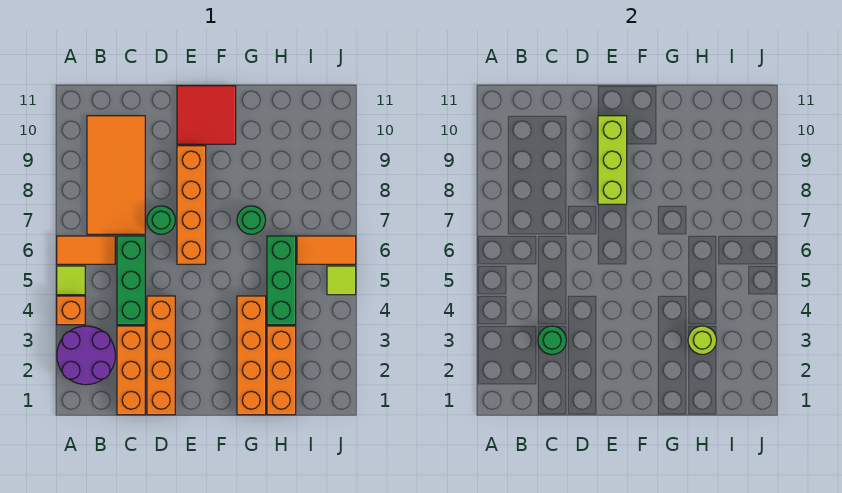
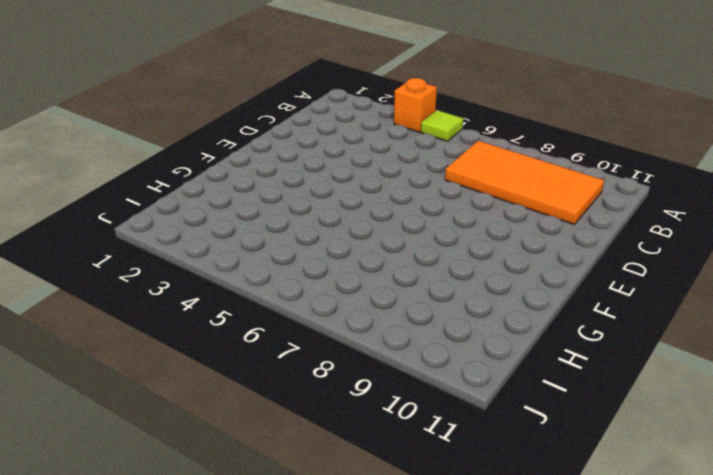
none -> purple 2x2 round brick [57,326,115,385]
none -> orange 1x2 tile [57,236,115,264]
none -> orange 1x3 brick [117,326,145,415]

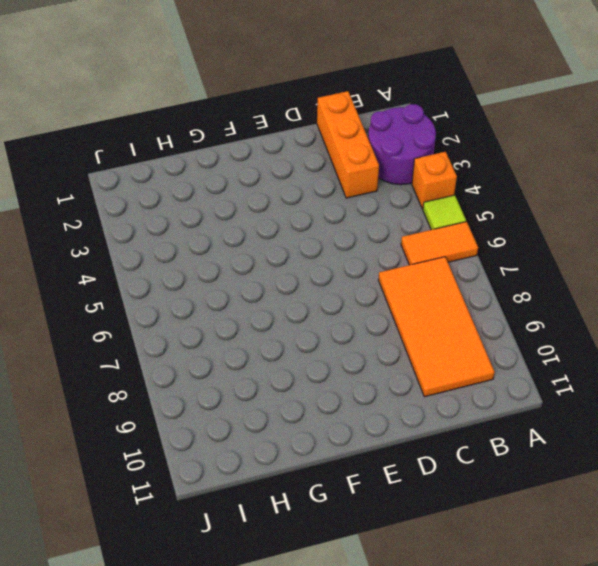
none -> green 1x3 brick [117,236,145,325]
none -> orange 1x4 brick [147,296,175,415]
none -> green 1x1 round brick [147,206,175,234]

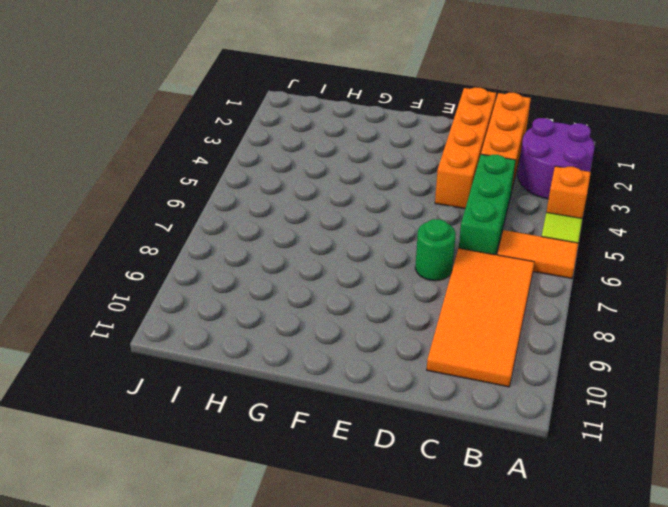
none -> orange 1x4 brick [177,146,206,264]
none -> red 2x2 tile [177,86,236,144]
none -> orange 1x4 brick [237,296,266,415]

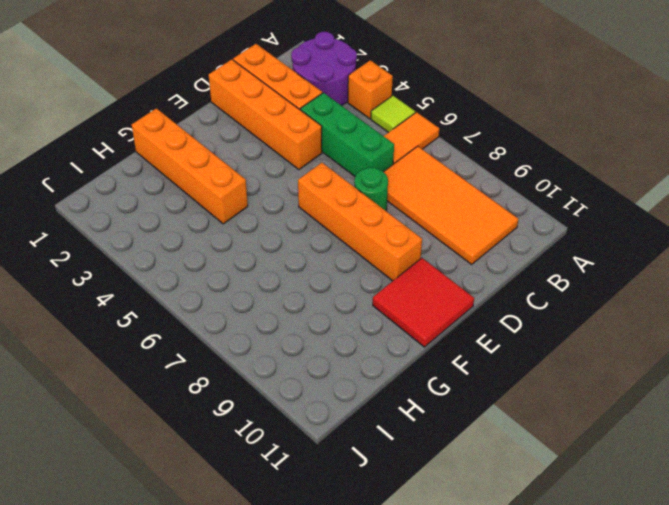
none -> green 1x1 round brick [237,206,266,234]
none -> orange 1x3 brick [267,326,296,415]
none -> green 1x3 brick [267,236,296,325]

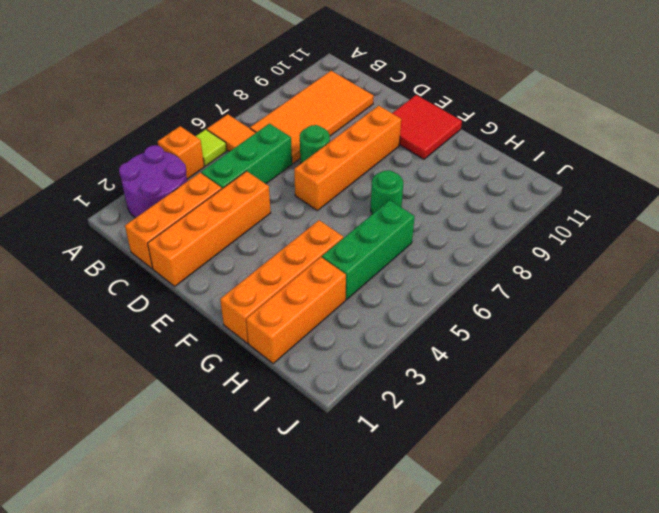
none -> orange 1x2 tile [297,236,356,264]
none -> lime 1x1 tile [327,266,356,295]
none -> green 1x1 round brick [538,326,566,355]

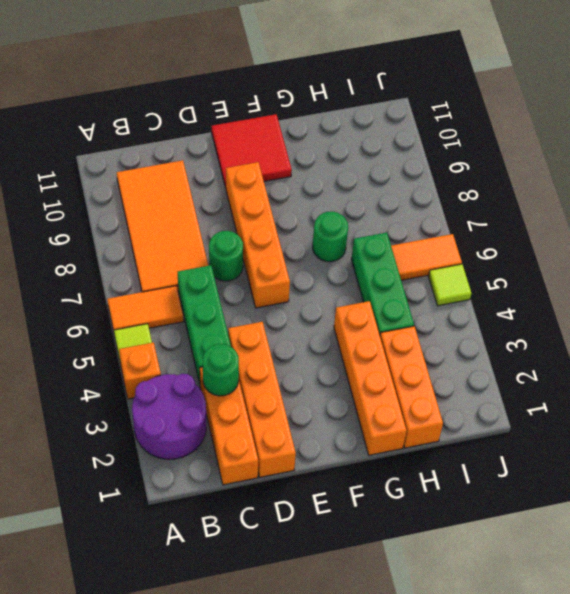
none -> lime 1x3 brick [598,116,627,204]
none -> lime 1x1 round brick [688,326,717,355]

